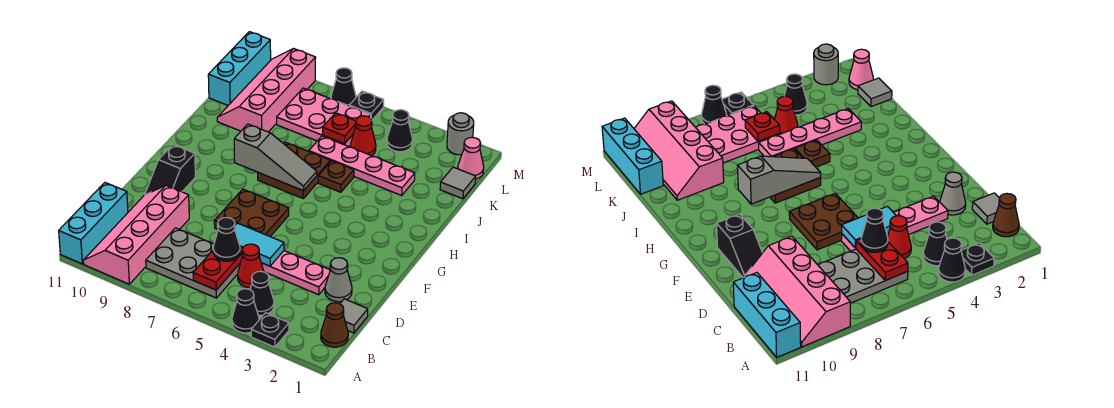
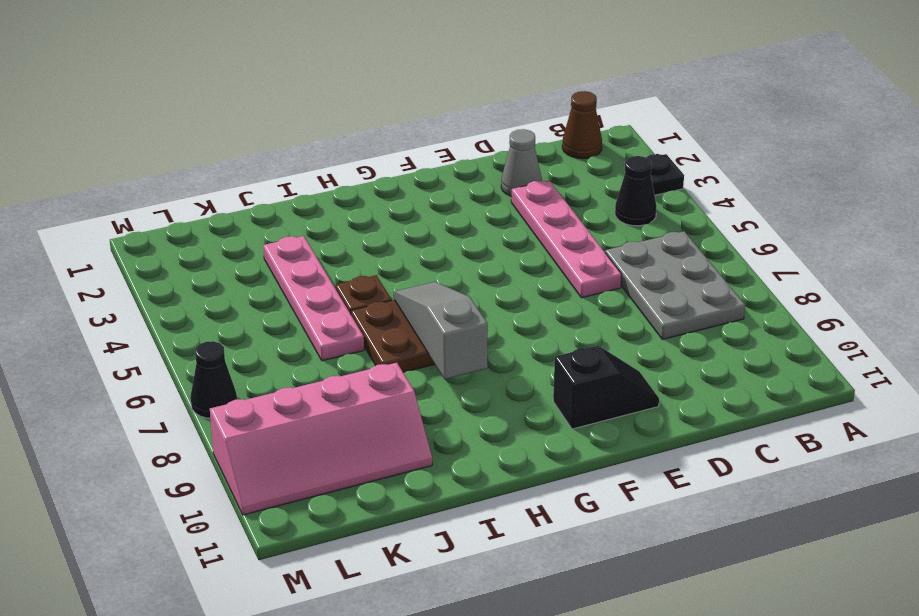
none -> black 1x1 cone [232,289,259,333]
none -> pink 2x4 slope [83,186,189,284]
none -> cyan 1x3 brick [59,183,128,264]
none -> grey 1x1 tile [340,299,368,333]

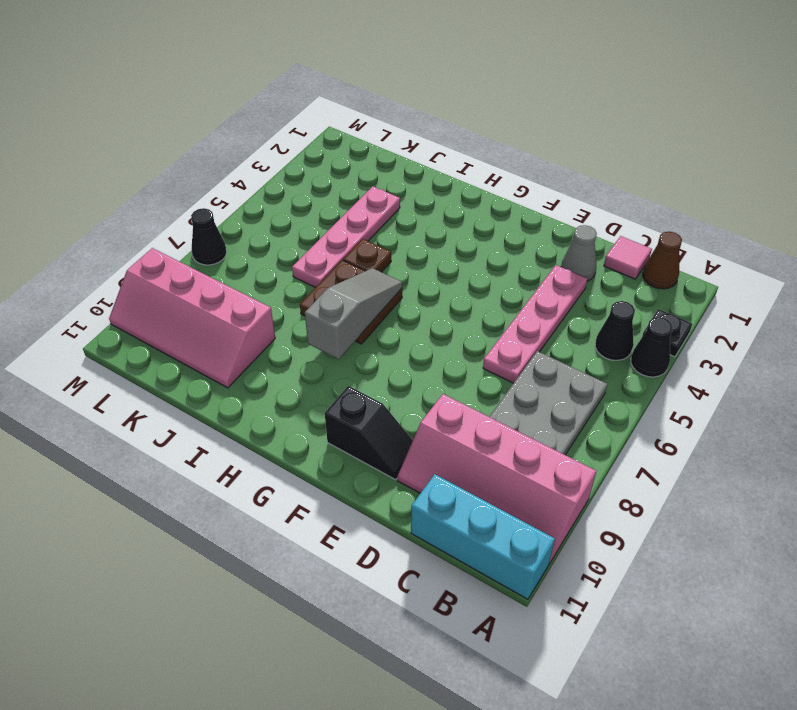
pink 1x1 tile [604,236,652,279] -> grey 1x1 tile [340,299,368,333]
none -> red 1x1 cone [238,244,264,288]
none -> brown 2x2 plate [214,189,289,236]
none -> grey 1x1 tile [440,167,476,199]
none -> red 1x1 cone [350,116,376,156]

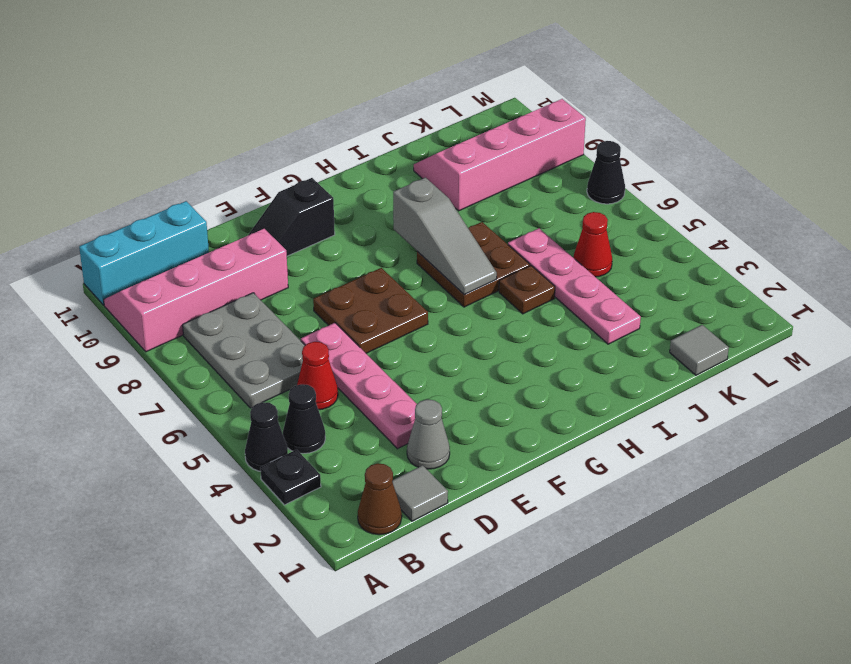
none -> pink 2x3 plate [277,88,371,147]
none -> cyan 1x3 brick [208,32,271,105]
none -> pink 1x1 cone [458,137,484,179]
none -> black 1x1 cone [387,110,412,152]

